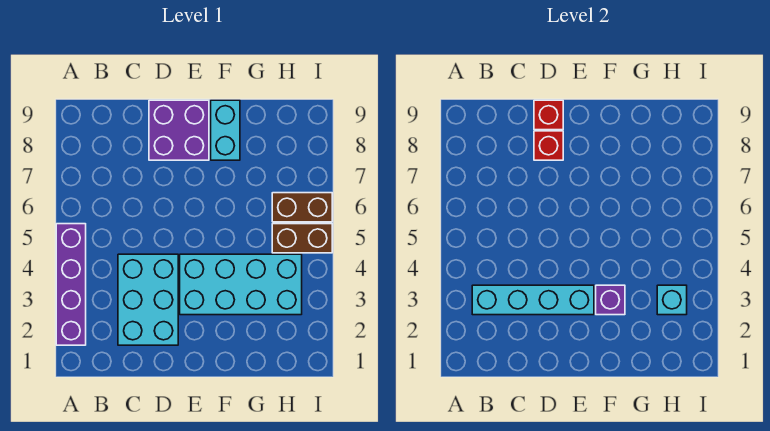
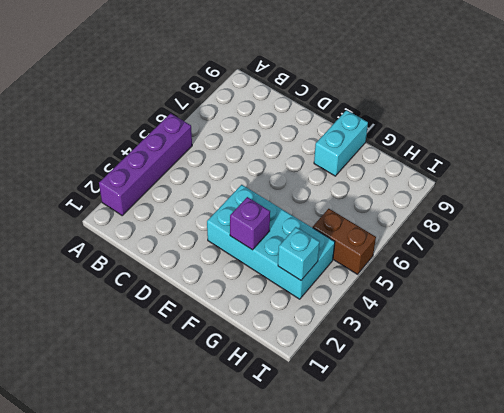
none -> cyan 2x3 brick [118,254,178,345]
none -> purple 2x2 brick [149,100,209,160]
none -> brown 1x2 brick [272,193,332,222]

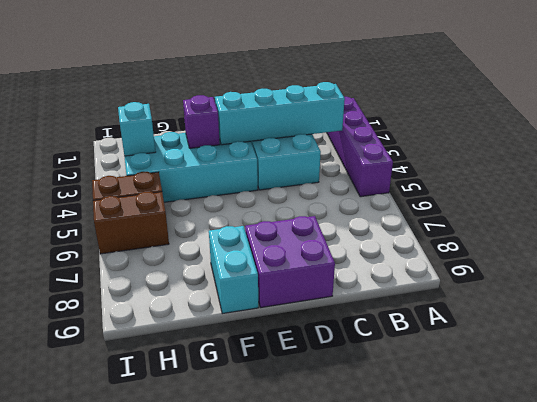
none -> red 1x1 brick [534,131,563,160]
none -> red 1x1 brick [534,100,563,130]

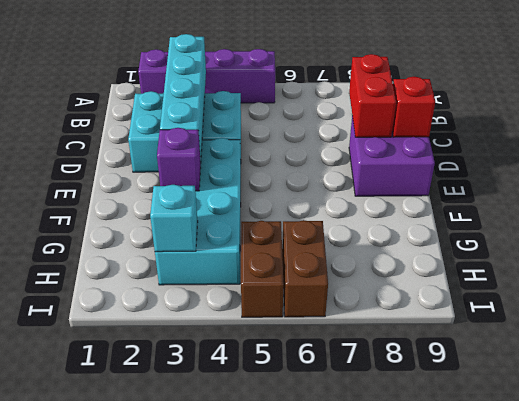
red 1x2 brick [349,54,396,137] -> red 1x1 brick [534,131,563,160]
none -> cyan 1x2 brick [211,100,240,160]

